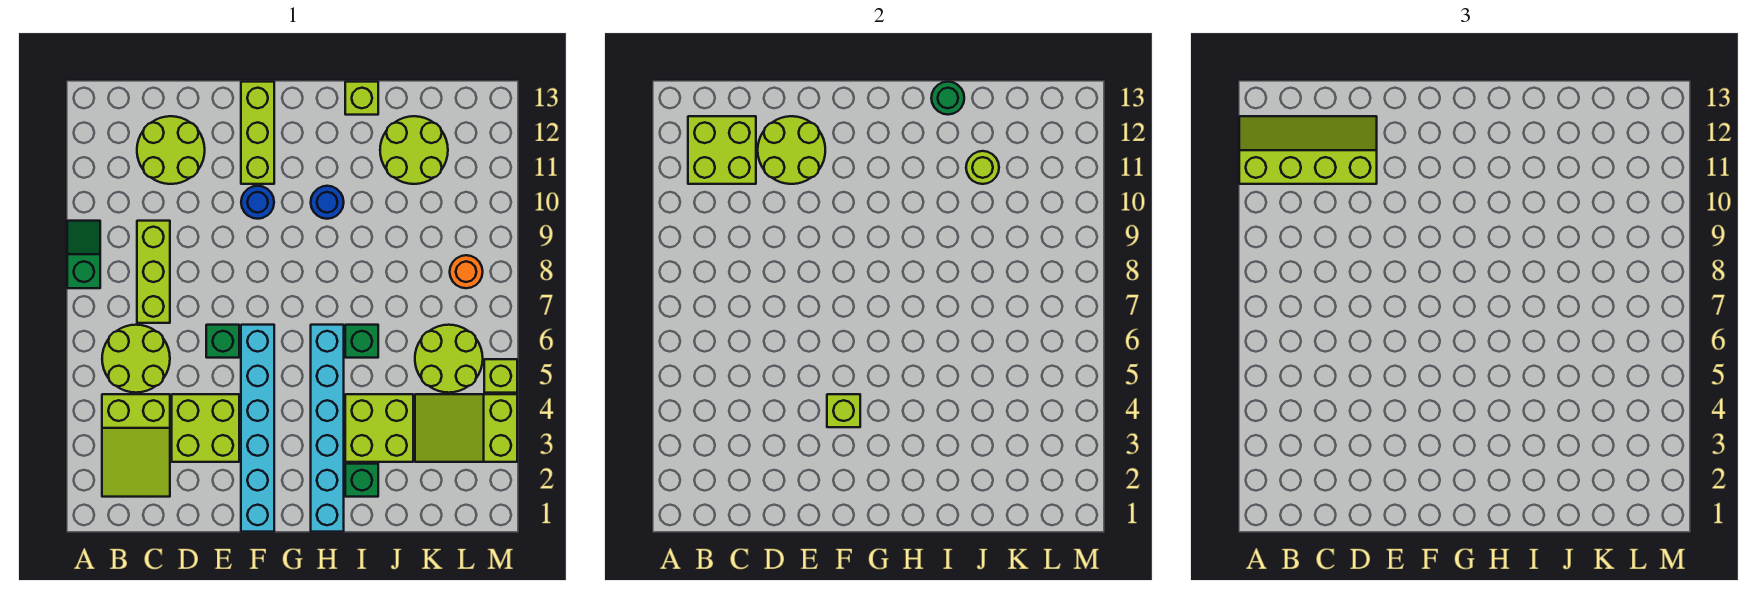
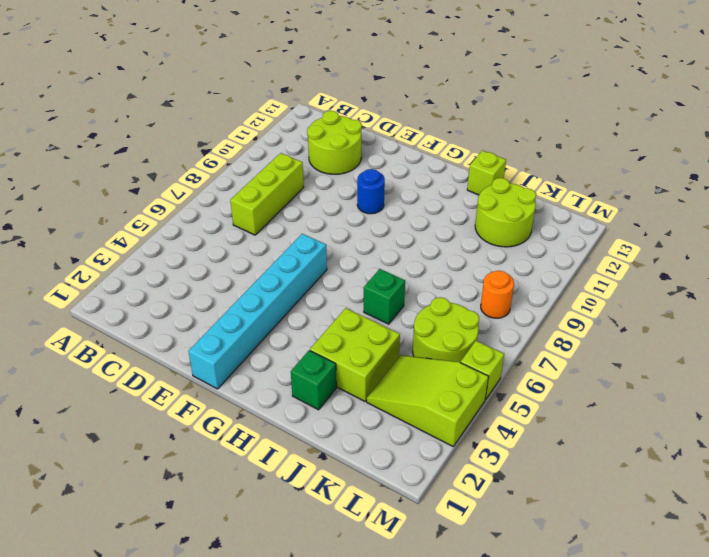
none -> green 1x2 slope [67,221,100,288]
none -> lime 2x3 slope [102,394,170,497]
none -> lime 2x2 round brick [102,325,170,393]

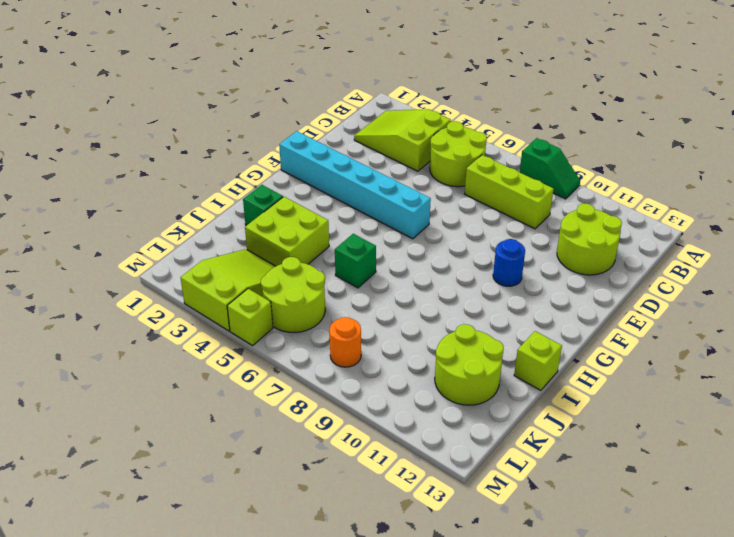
none -> lime 2x2 brick [172,394,239,462]
none -> green 1x1 brick [206,325,239,358]
none -> lime 1x3 brick [241,82,274,184]

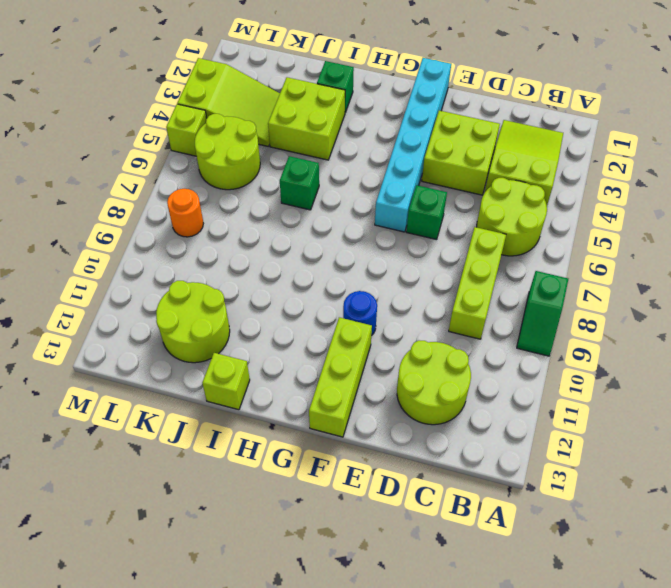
none -> cyan 1x6 brick [311,325,344,532]
none -> blue 1x1 round brick [311,186,344,219]
none -> lime 2x2 brick [688,116,756,184]

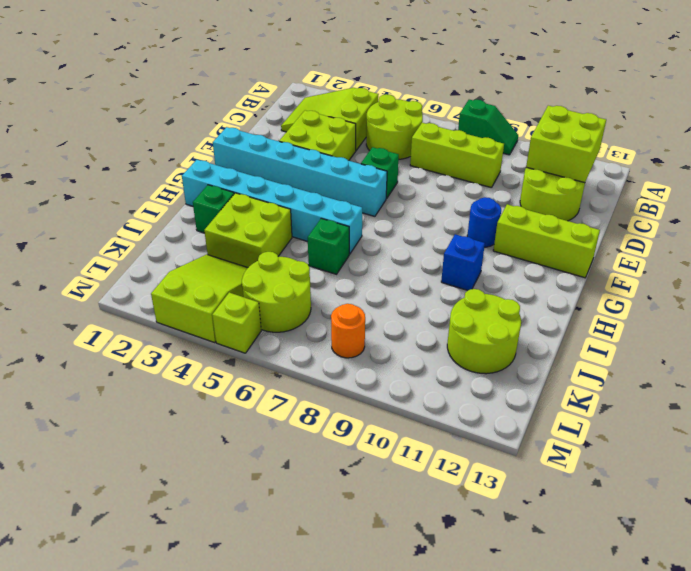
blue 1x1 brick [441,234,485,290] -> blue 1x1 round brick [311,186,344,219]
none -> lime 1x1 brick [345,82,378,115]
none -> lime 2x2 round brick [758,116,825,184]
none -> lime 1x1 brick [827,394,860,427]

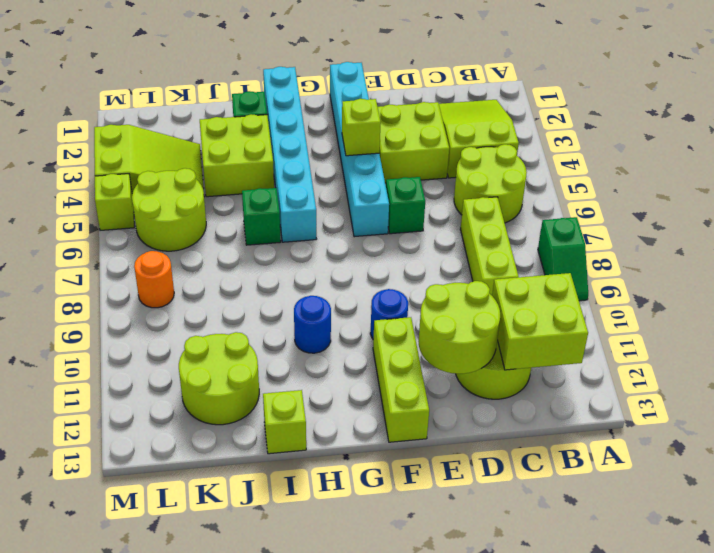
none -> green 1x1 round brick [931,82,964,115]
none -> lime 1x1 round brick [966,151,999,184]
none -> lime 2x4 slope [1239,116,1377,184]

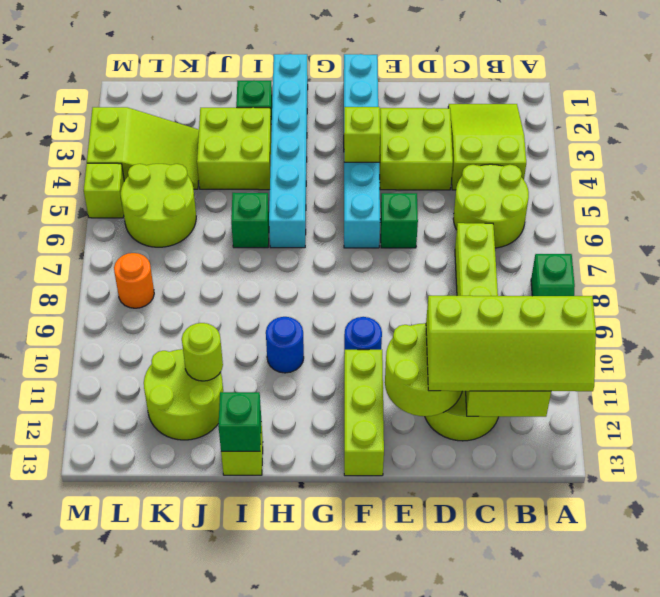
green 1x1 brick [218,392,261,451] -> green 1x1 round brick [931,82,964,115]

